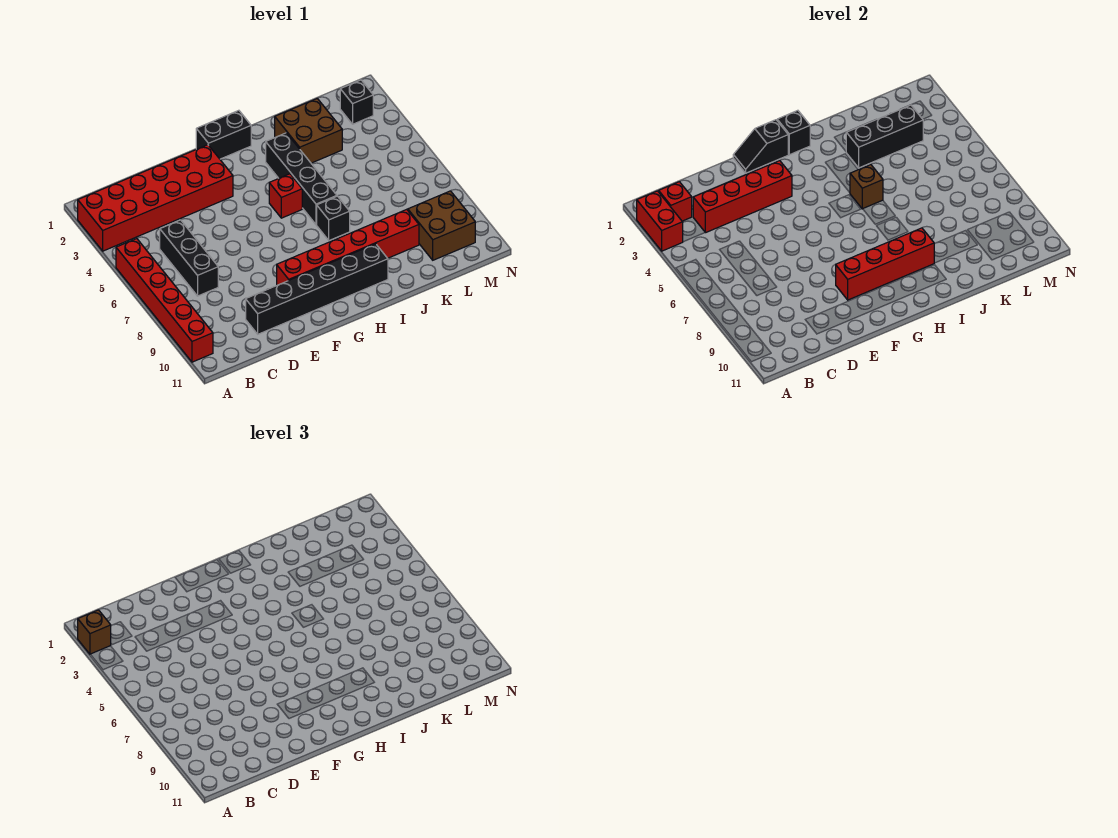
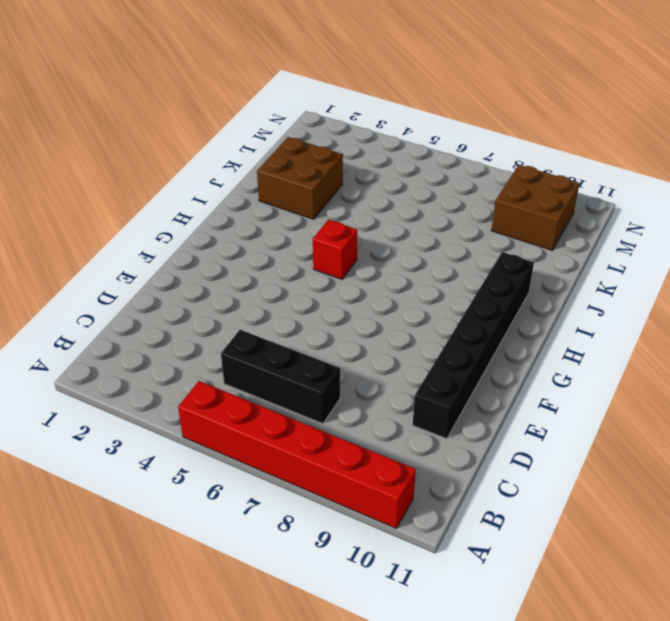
none -> red 2x6 brick [78,145,233,251]
none -> red 1x6 brick [277,209,419,285]
none -> black 1x2 brick [196,110,251,159]

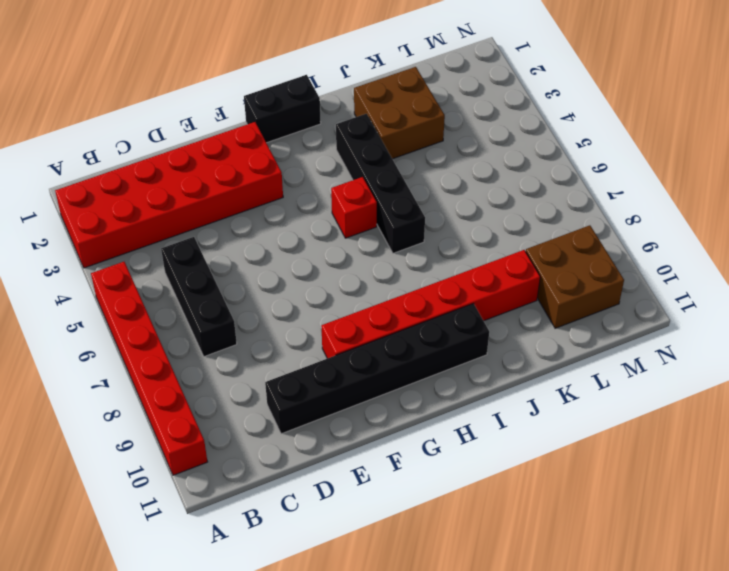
none -> black 1x1 brick [317,196,350,240]
none -> black 1x1 brick [340,80,373,124]
none -> red 1x2 brick [637,191,683,251]

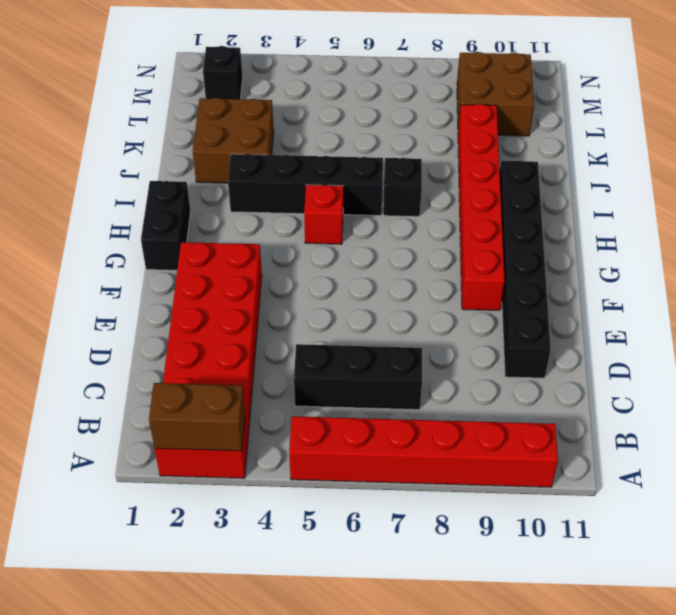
brown 1x2 brick [149,383,245,451] -> red 1x2 brick [637,191,683,251]
none -> red 1x1 brick [659,182,692,221]
none -> red 1x4 brick [693,161,792,233]
none -> black 1x2 slope [733,120,788,173]

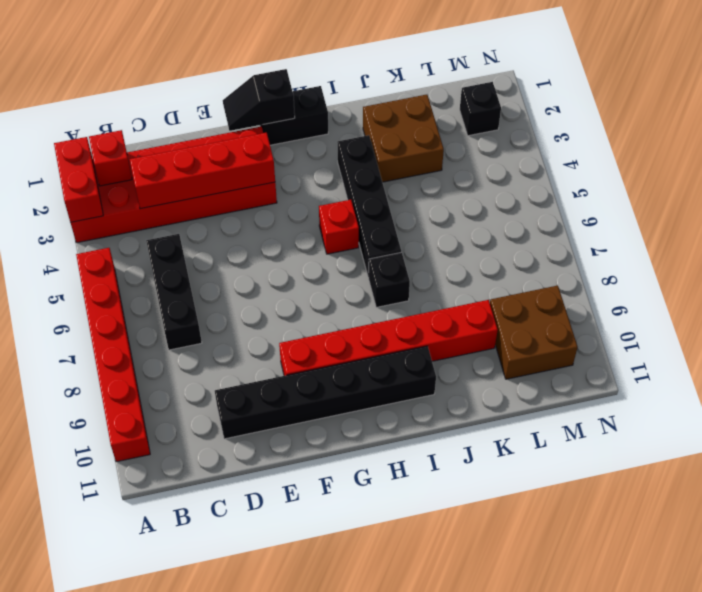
none -> red 1x4 brick [836,228,934,300]
none -> black 1x1 brick [777,110,810,155]
none -> brown 1x1 brick [850,165,883,209]

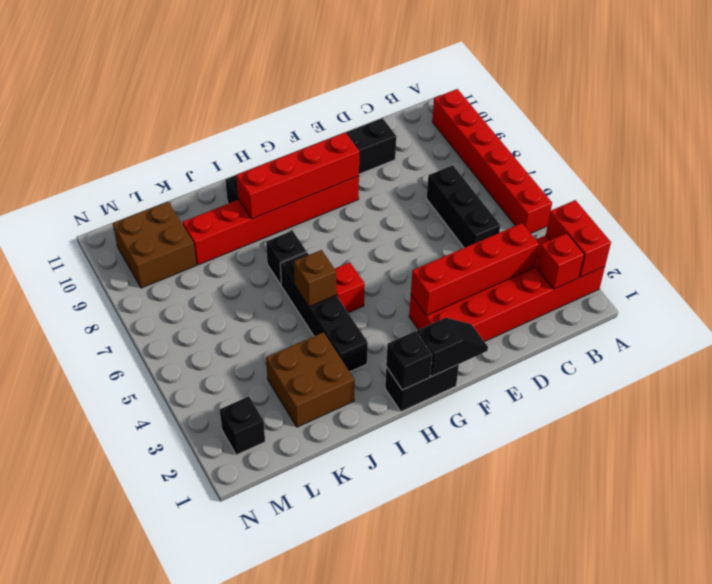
none -> black 1x3 brick [846,105,923,168]
none -> brown 1x1 brick [78,610,111,654]

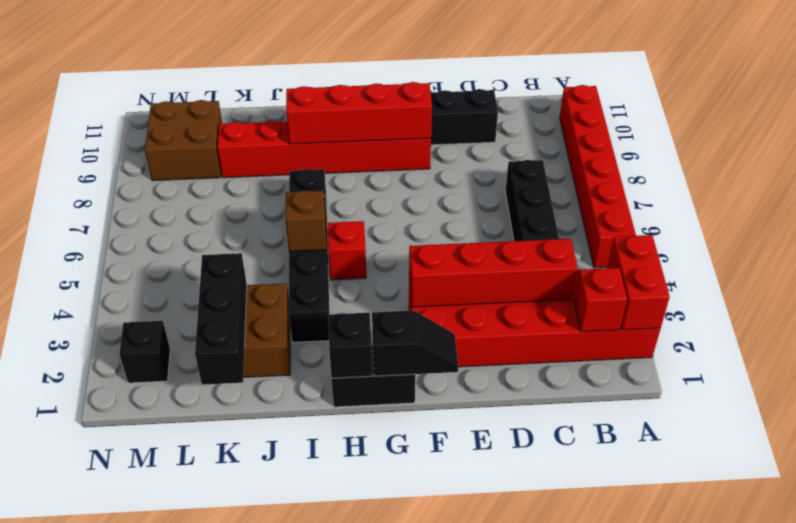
black 1x3 brick [195,253,247,385] -> black 1x3 brick turned to [846,105,923,168]
none -> brown 1x1 brick [78,610,111,654]

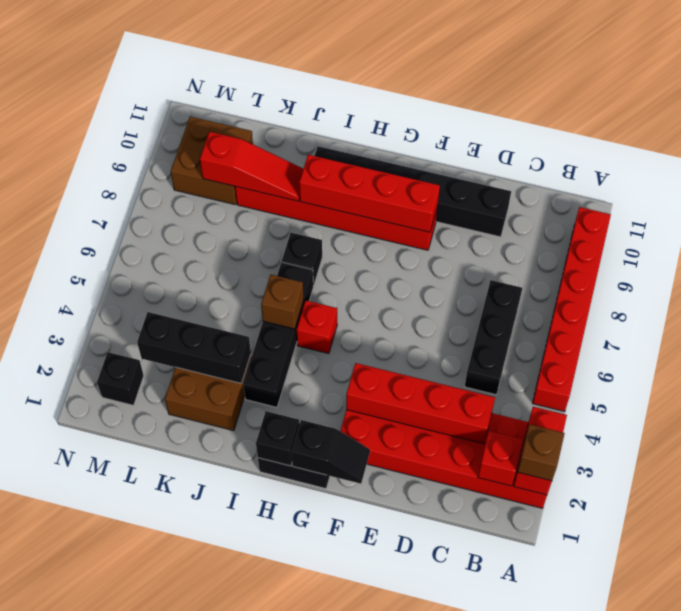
red 1x3 slope [200,132,303,201] -> none

